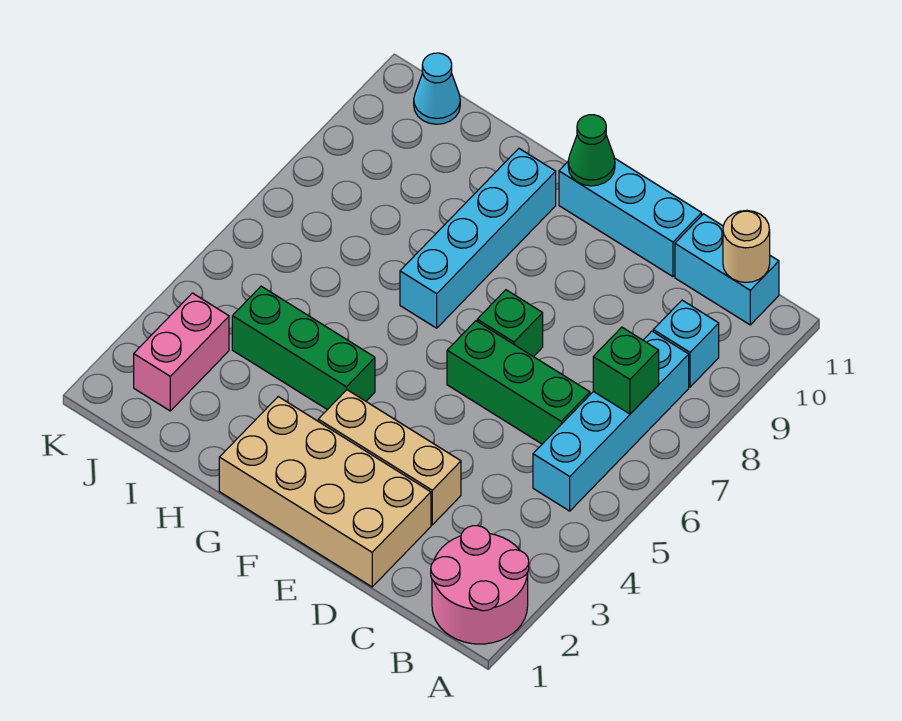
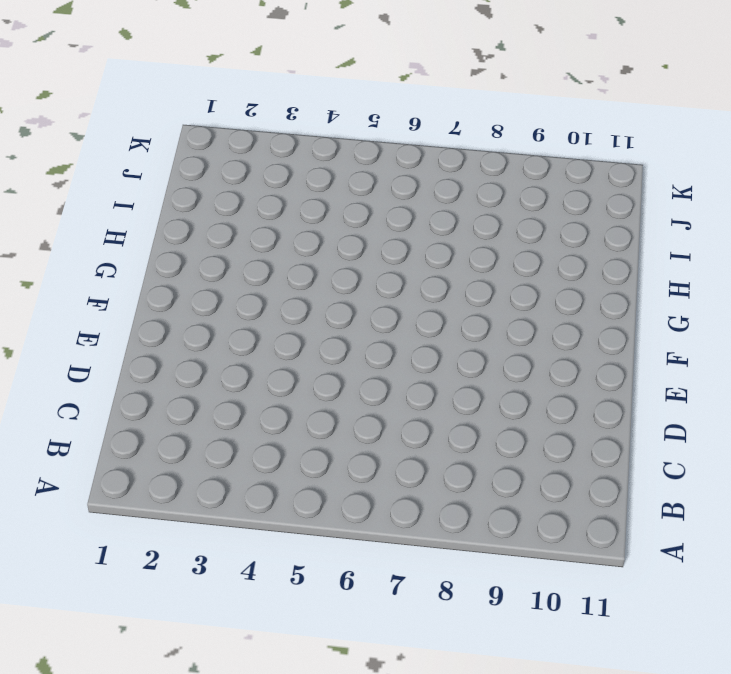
none -> pink 2x2 round brick [431,526,529,644]
none -> cyan 1x4 brick [533,331,689,511]
none -> cyan 1x1 brick [653,300,719,387]

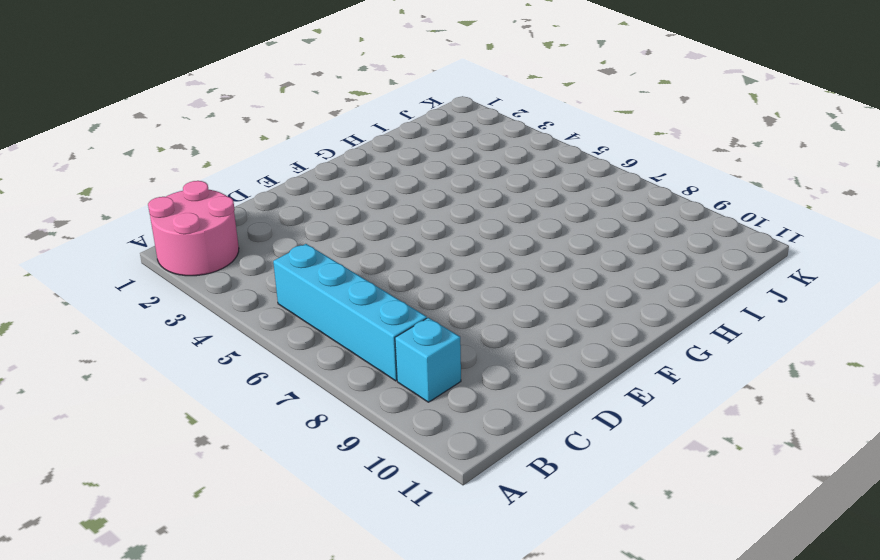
none -> cyan 1x2 brick [675,214,779,325]
none -> green 1x3 brick [447,321,590,444]
none -> tan 2x4 brick [219,397,431,587]

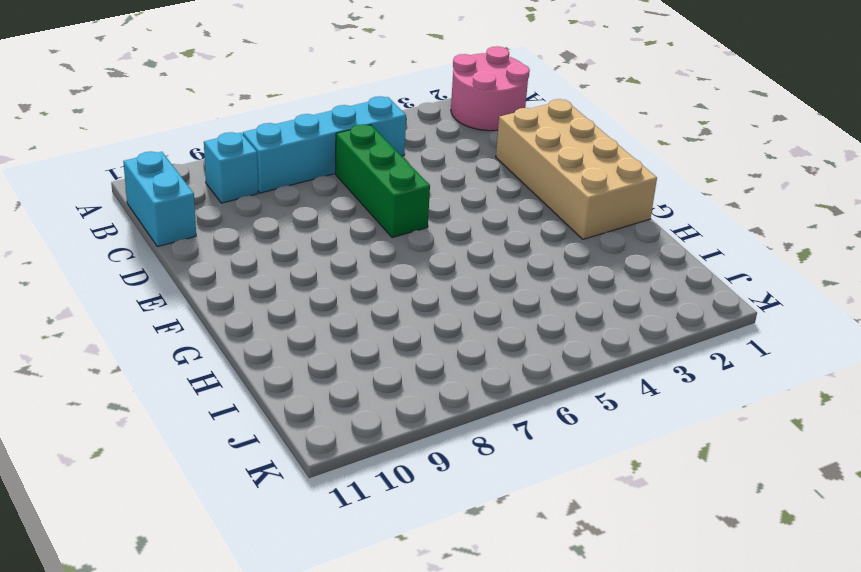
none -> tan 1x3 brick [318,390,461,525]
none -> cyan 1x3 brick [559,158,702,277]
none -> green 1x1 brick [477,290,543,357]

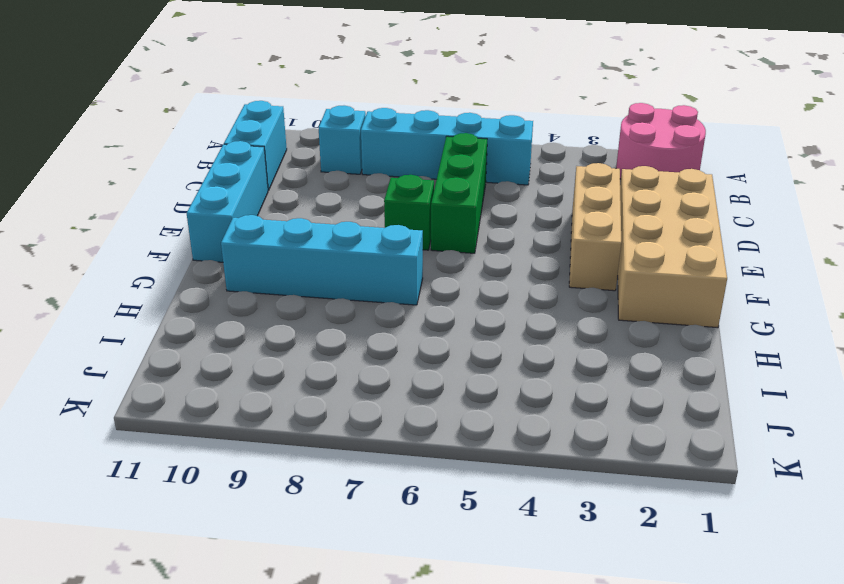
none -> green 1x3 brick [232,286,375,410]
none -> pink 1x2 brick [134,293,229,411]
none -> cyan 1x1 cone [414,53,460,124]

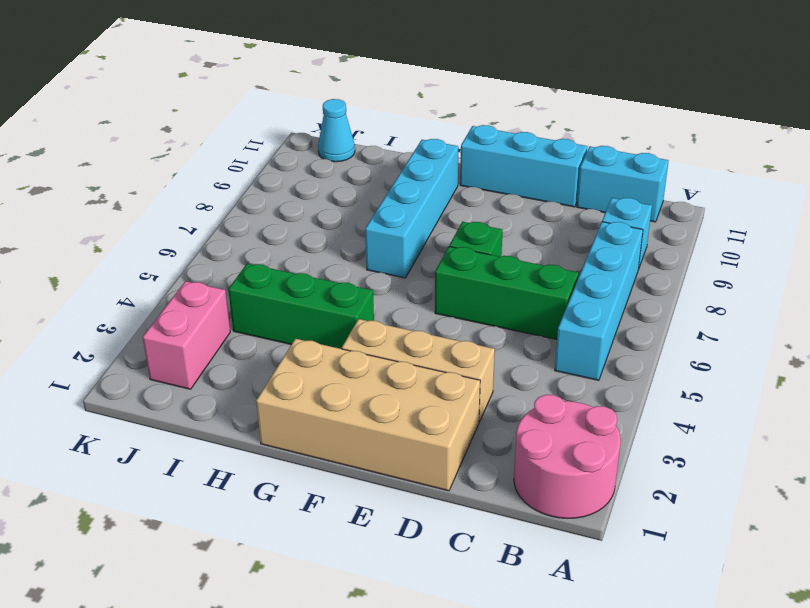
none -> green 1x1 brick [593,327,659,414]
none -> tan 1x1 round brick [723,211,770,283]
none -> green 1x1 cone [568,115,615,186]

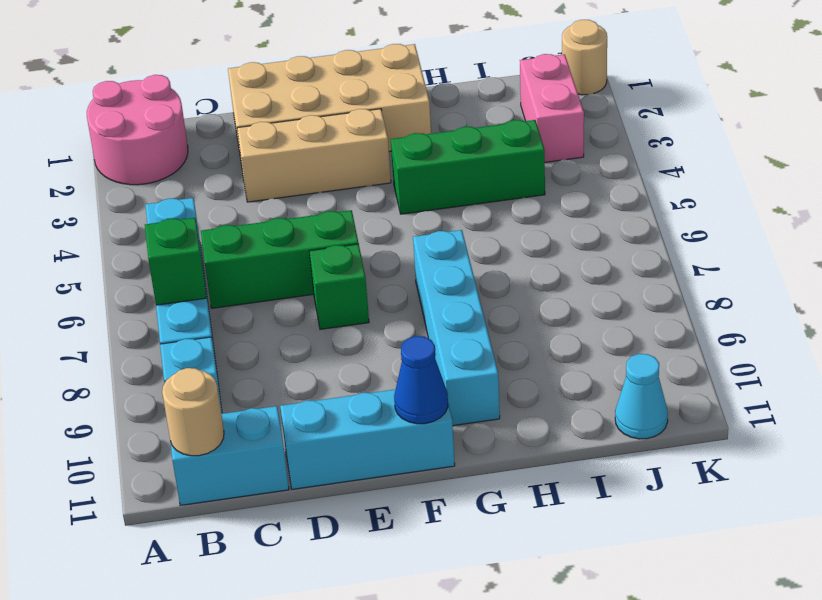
blue 1x1 cone [394,336,448,424] -> green 1x1 cone [568,115,615,186]
tan 1x1 round brick [562,20,607,95] -> none

